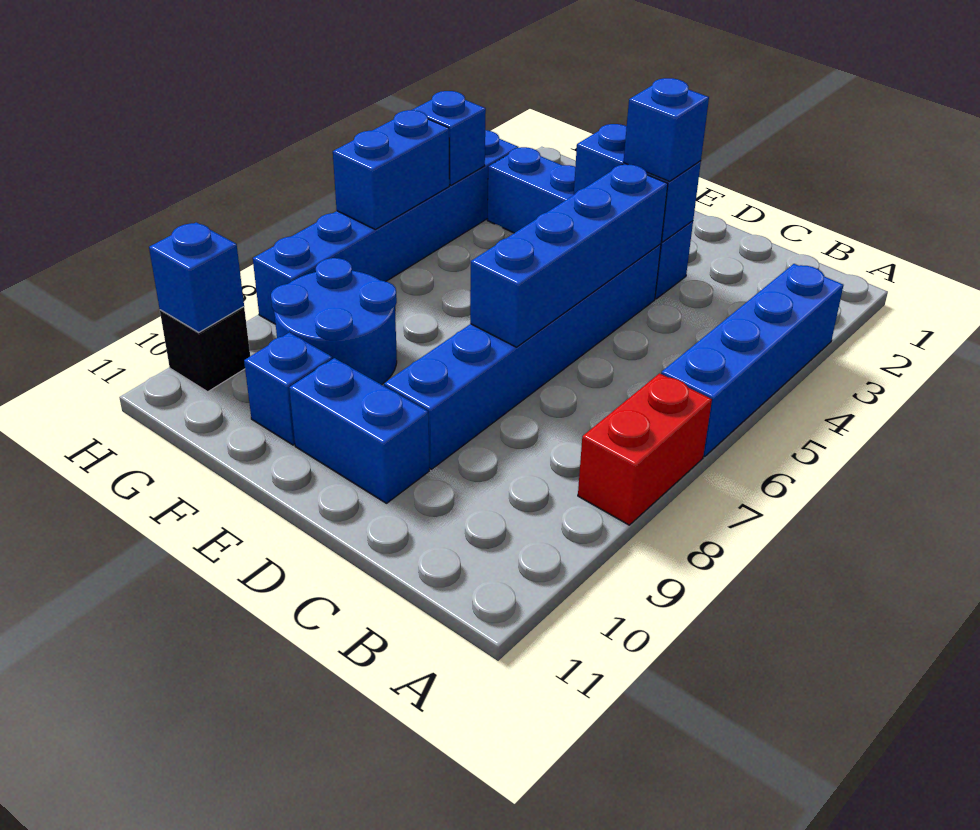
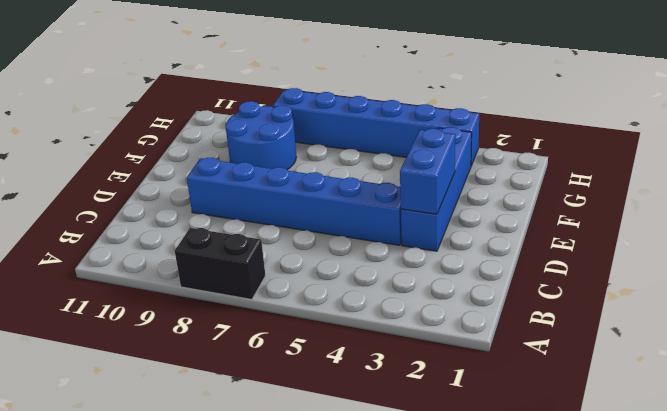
black 1x2 brick [175,228,265,300] -> red 1x2 brick [578,373,712,525]
none -> blue 1x4 brick [661,264,844,457]
none -> blue 1x2 brick [289,358,429,503]
none -> blue 1x1 brick [244,332,332,445]

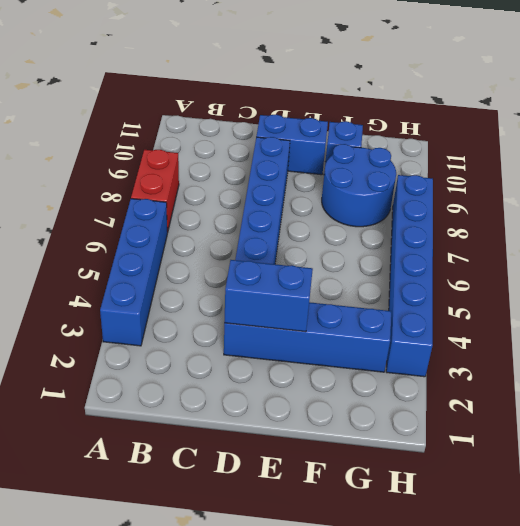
none -> black 1x1 brick [160,307,250,392]
none -> blue 1x4 brick [470,164,668,347]
none -> blue 1x1 brick [413,91,486,185]

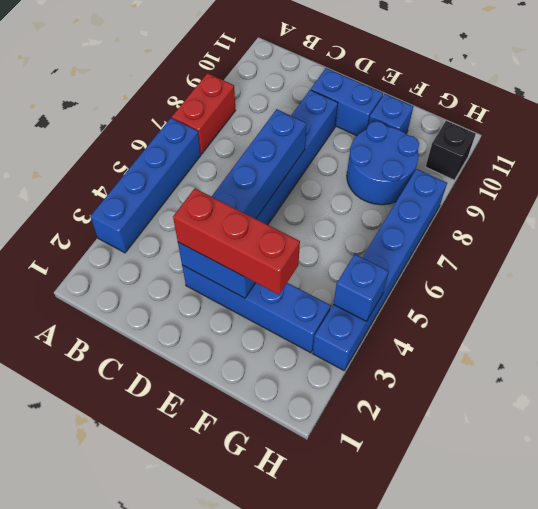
red 1x3 brick [173,188,300,295] -> blue 1x1 brick [623,78,709,181]
none -> blue 1x2 brick [333,110,449,229]
none -> blue 1x1 brick [149,222,244,332]

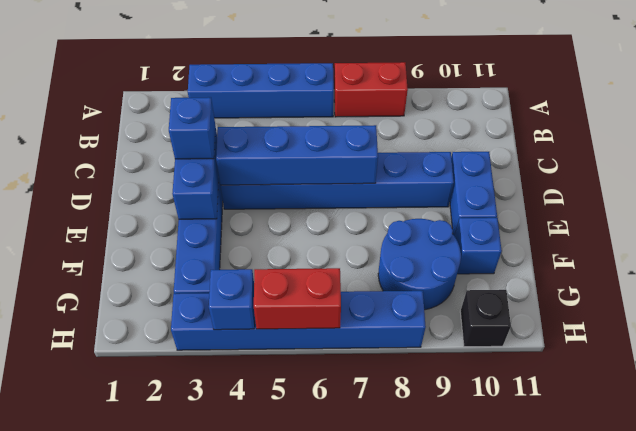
red 1x2 brick [254,268,341,329] -> blue 1x2 brick [333,110,449,229]
none -> blue 1x1 brick [149,222,244,332]

